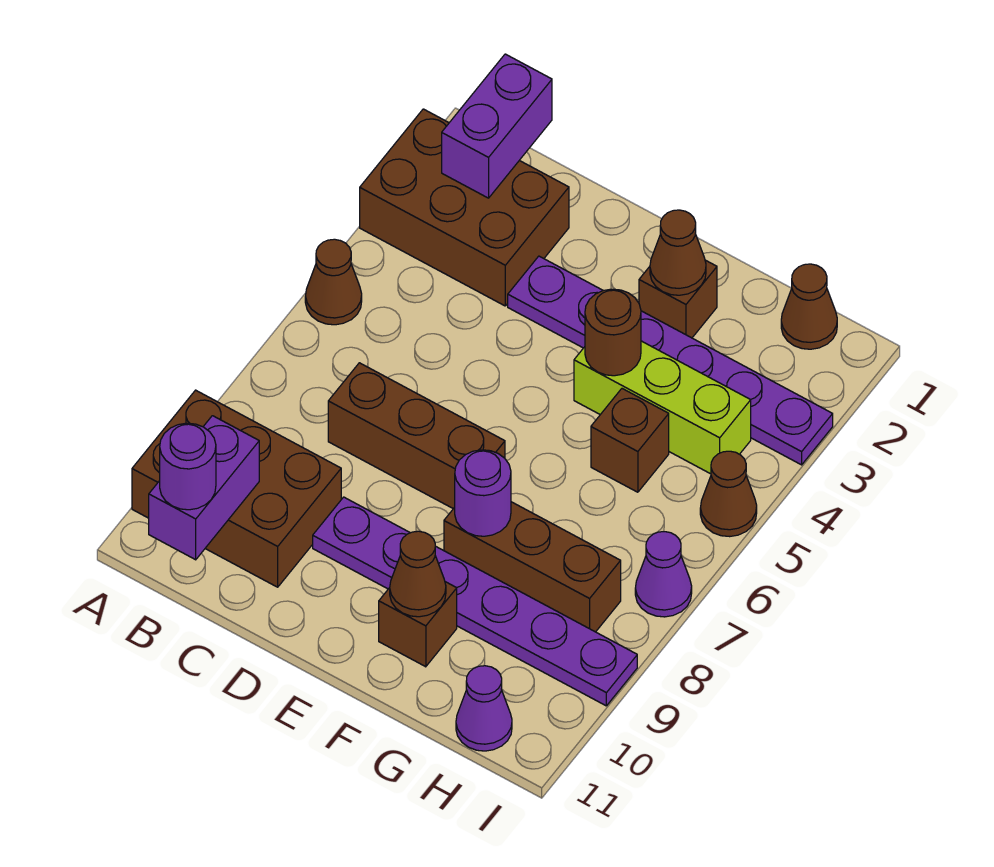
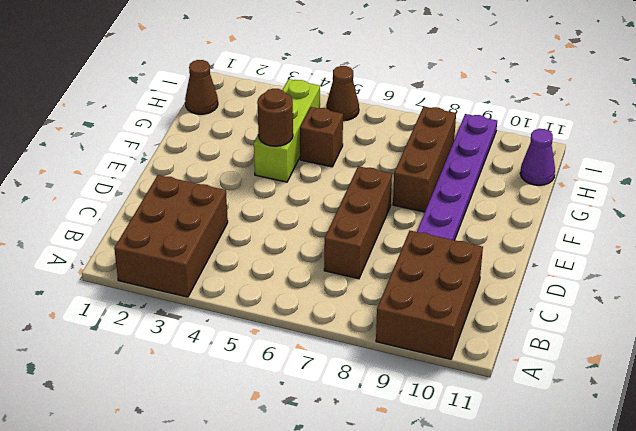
none -> brown 1x1 cone [305,239,362,325]
none -> purple 1x6 plate [508,256,833,465]
none -> brown 1x1 brick [639,260,717,338]

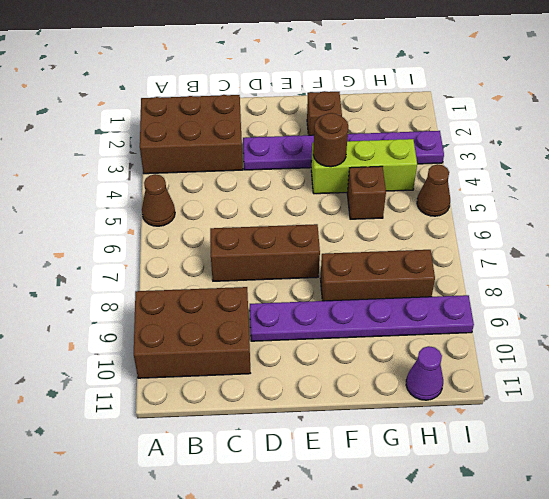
none -> brown 1x1 brick [379,582,457,667]
none -> brown 1x1 cone [781,264,837,349]
none -> purple 1x1 cone [635,532,692,617]

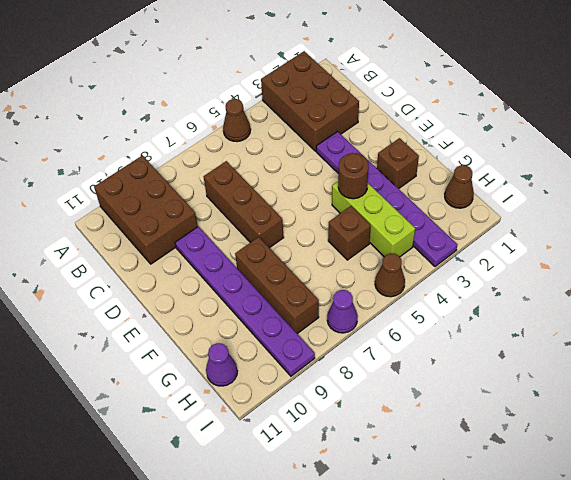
none -> brown 1x1 brick [379,582,457,667]
none -> purple 1x2 brick [442,54,552,198]
none -> purple 1x2 brick [149,416,259,560]

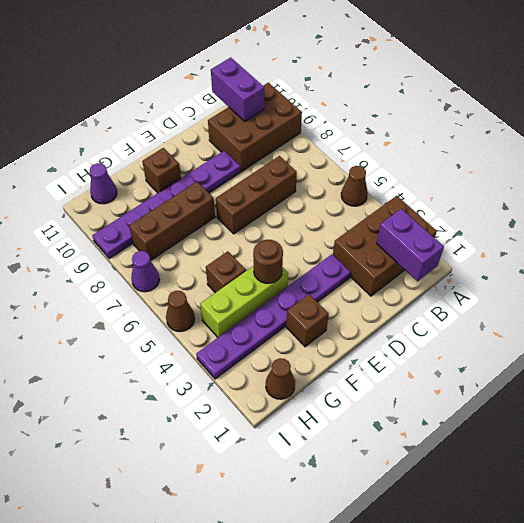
none -> brown 1x1 cone [650,210,706,295]
none -> purple 1x1 round brick [455,450,511,536]
none -> brown 1x1 cone [390,531,446,617]

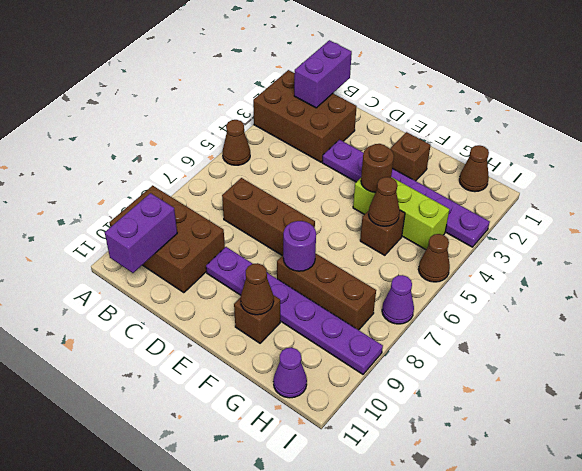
brown 1x1 cone [369,177,400,226] -> brown 1x1 cone moved to [650,210,706,295]
none -> purple 1x1 round brick [160,423,216,510]

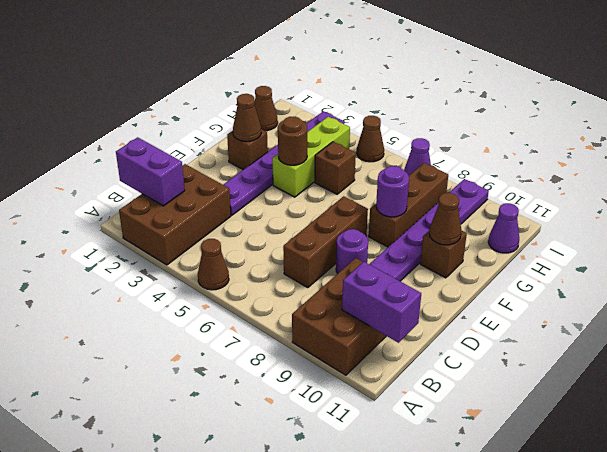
purple 1x1 round brick [336,229,368,273] -> purple 1x1 round brick moved to [160,423,216,510]

